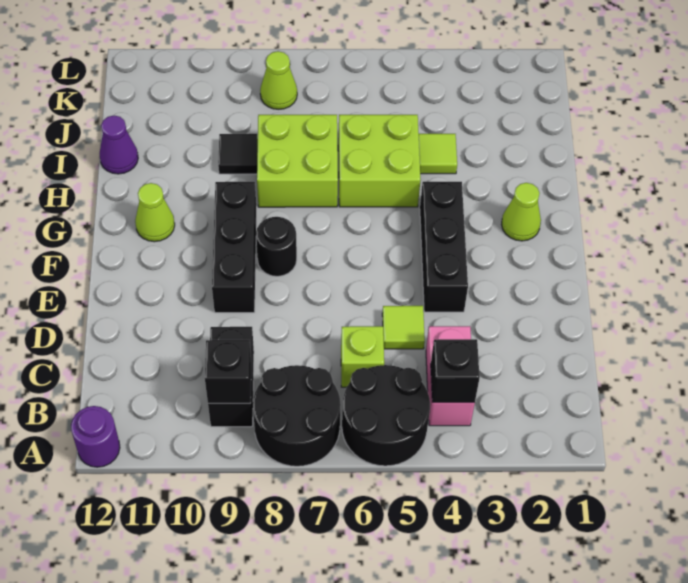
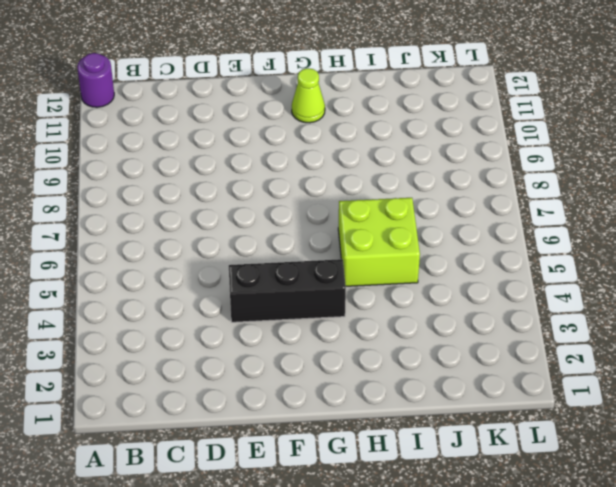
none -> black 2x2 round brick [342,365,430,466]
none -> black 2x2 round brick [253,365,341,466]
none -> pink 1x2 brick [426,326,475,426]

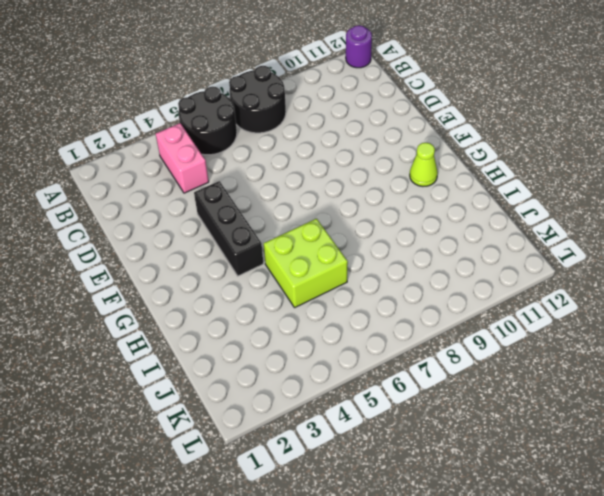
none -> black 1x2 brick [208,327,254,427]
none -> lime 1x1 brick [341,326,384,387]
none -> lime 1x1 tile [382,306,425,349]

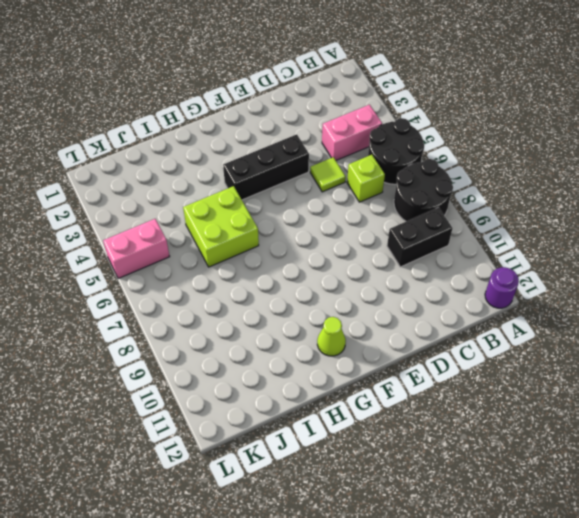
pink 1x2 brick [103,219,170,279] -> none
none -> black 1x3 brick [212,182,256,313]
none -> black 1x1 round brick [256,217,297,276]
none -> lime 1x1 cone [502,183,541,241]

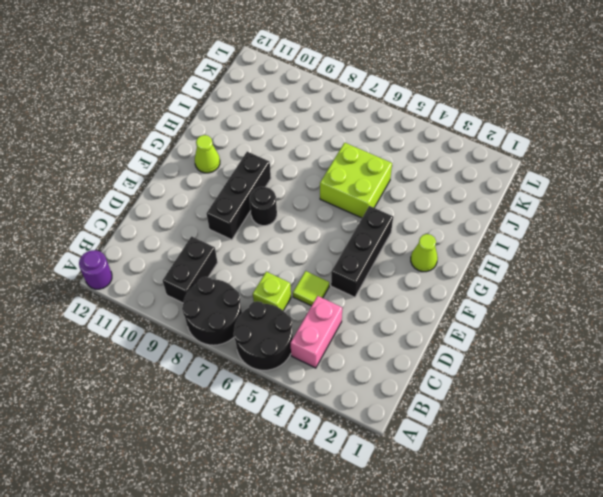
none -> lime 2x2 brick [257,115,338,207]
none -> lime 1x1 tile [419,134,457,174]
none -> black 1x1 tile [218,134,258,174]

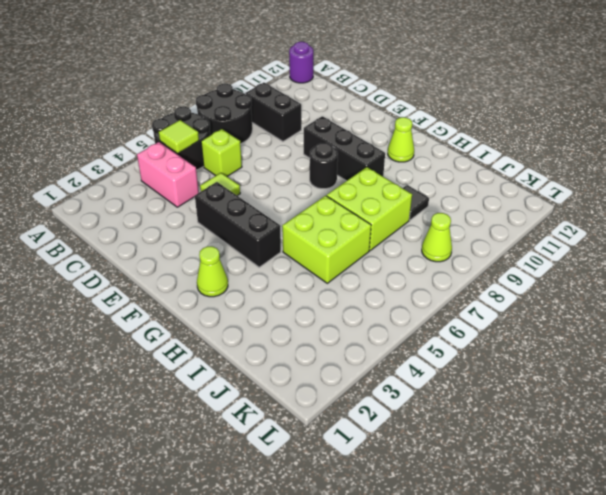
lime 1x1 tile [159,120,199,153] -> lime 1x1 tile moved to [419,134,457,174]
none -> purple 1x1 cone [100,116,138,174]
none -> black 1x1 brick [431,339,480,402]
none -> black 1x1 brick [205,340,251,403]

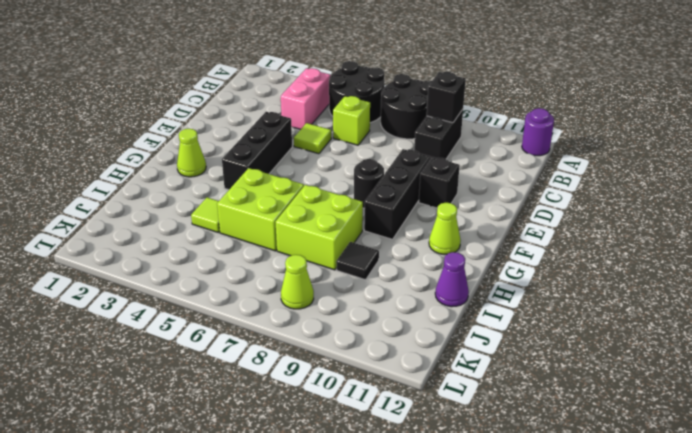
black 1x1 brick [419,157,460,208] -> black 1x1 brick moved to [431,339,480,402]

